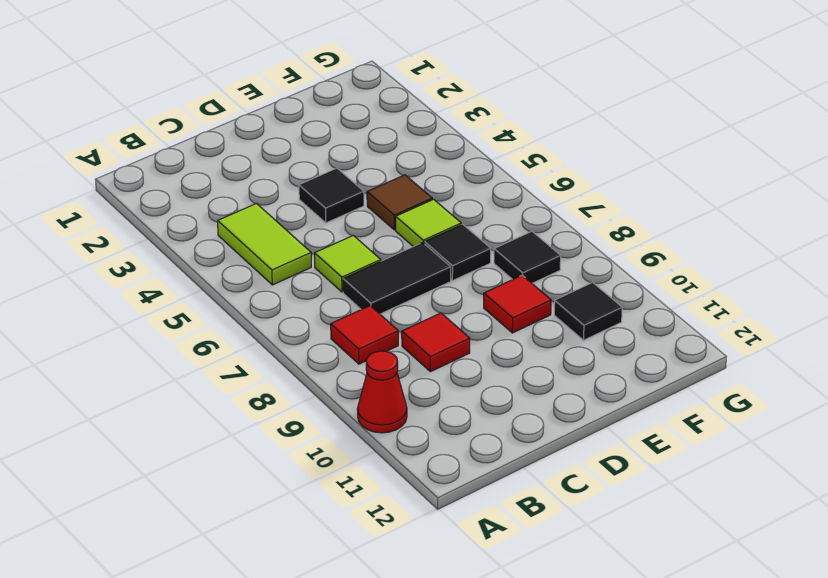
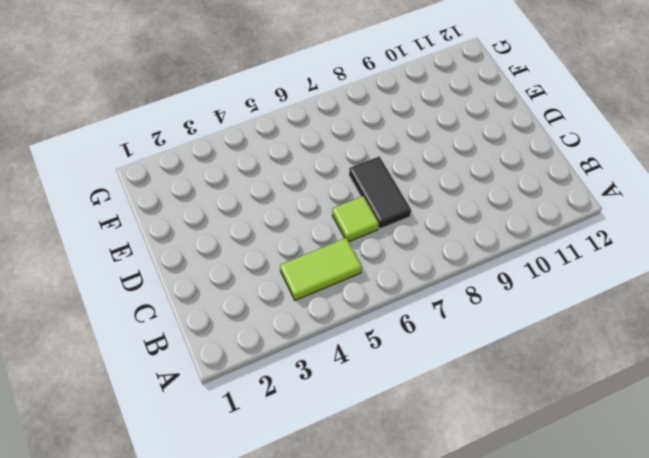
none -> red 1x1 cone [357,351,407,433]
none -> red 1x1 tile [331,306,398,364]
none -> red 1x1 tile [402,313,470,372]

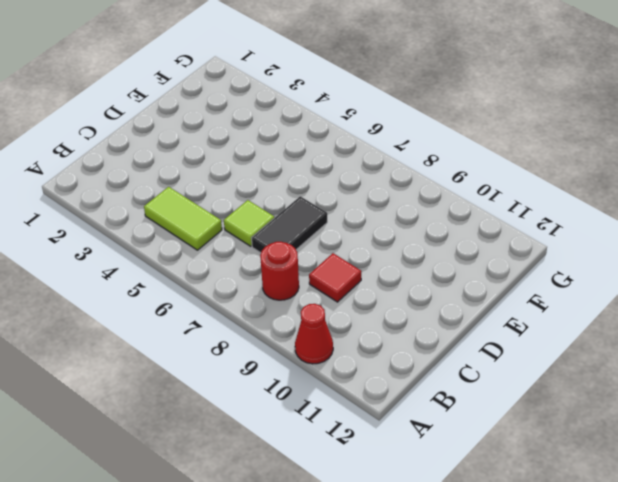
red 1x1 round brick [260,242,299,300] -> red 1x1 tile [331,306,398,364]
none -> black 1x1 tile [299,168,364,223]
none -> brown 1x1 tile [367,175,432,230]
none -> lime 1x1 tile [396,199,461,247]

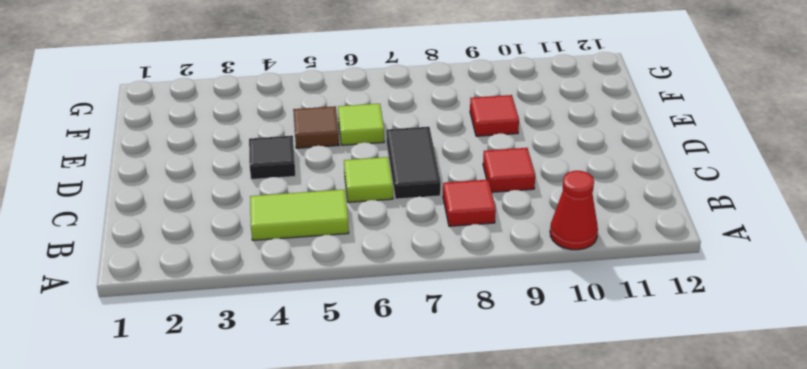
none -> black 1x1 tile [425,224,491,281]
none -> black 1x1 tile [494,231,561,283]
none -> black 1x1 tile [554,282,622,340]

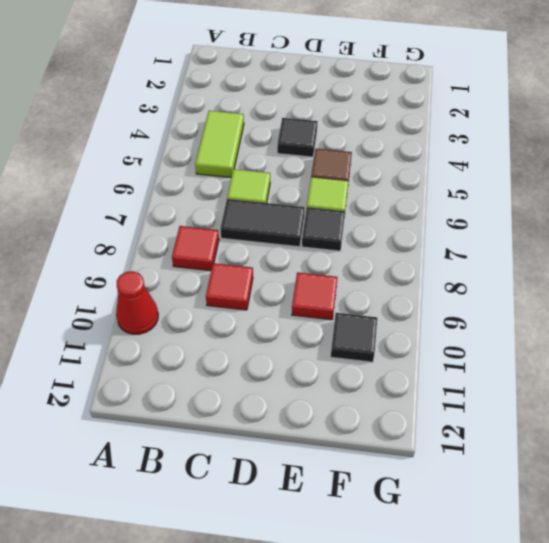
none -> black 1x1 tile [494,231,561,283]

